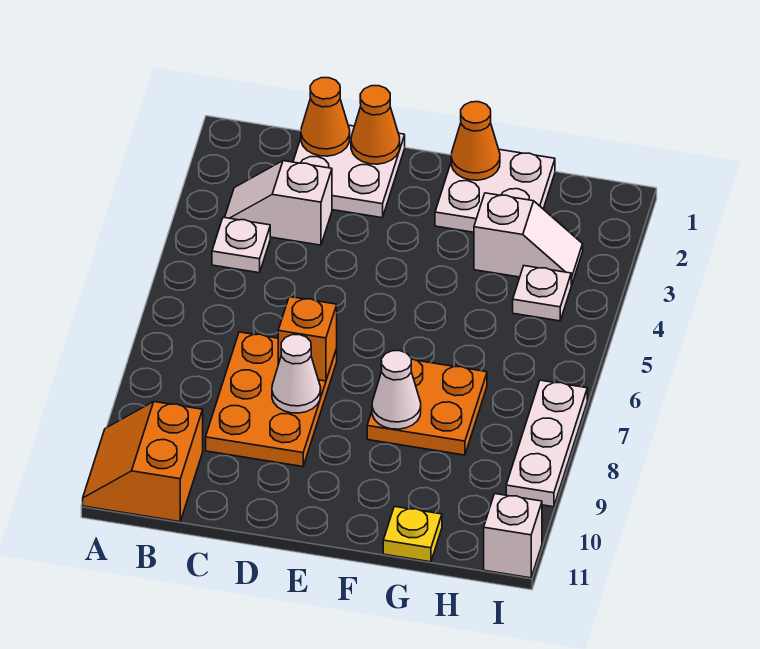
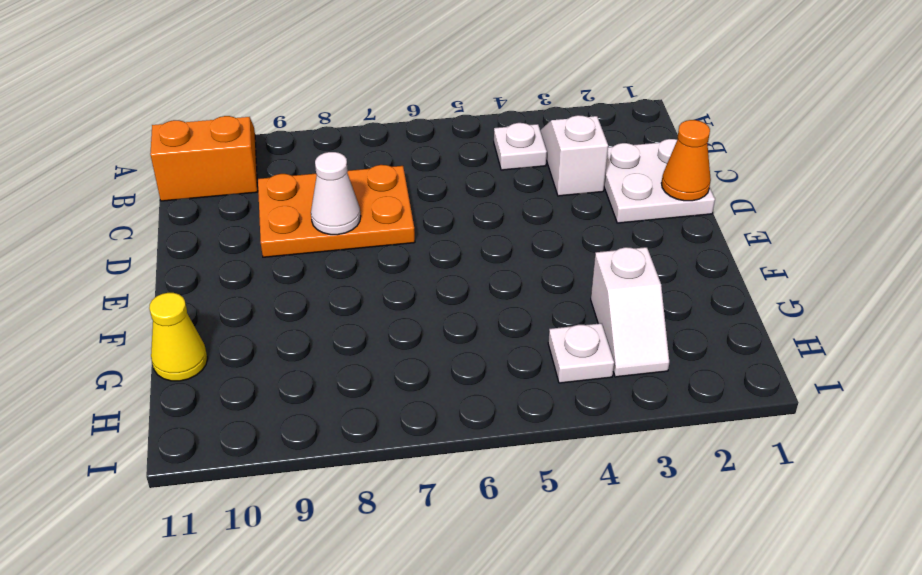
yellow 1x1 cone [149,293,207,381] -> yellow 1x1 plate [383,506,442,562]
none -> white 2x2 plate [435,149,555,232]
none -> orange 2x2 plate [367,359,487,455]
none -> white 1x3 plate [506,380,587,507]

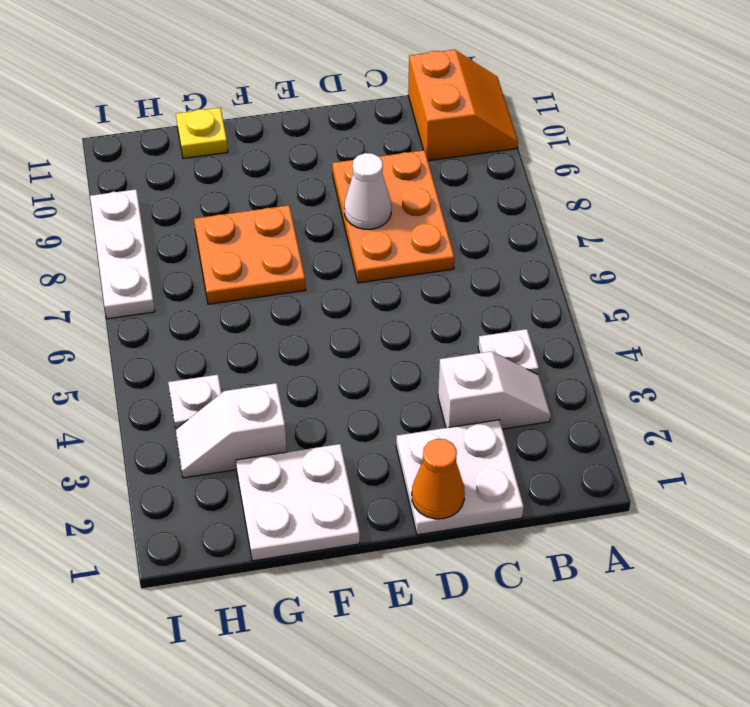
none -> white 1x1 brick [484,494,542,578]
none -> orange 1x1 cone [301,78,350,156]
none -> orange 1x1 brick [278,297,337,381]

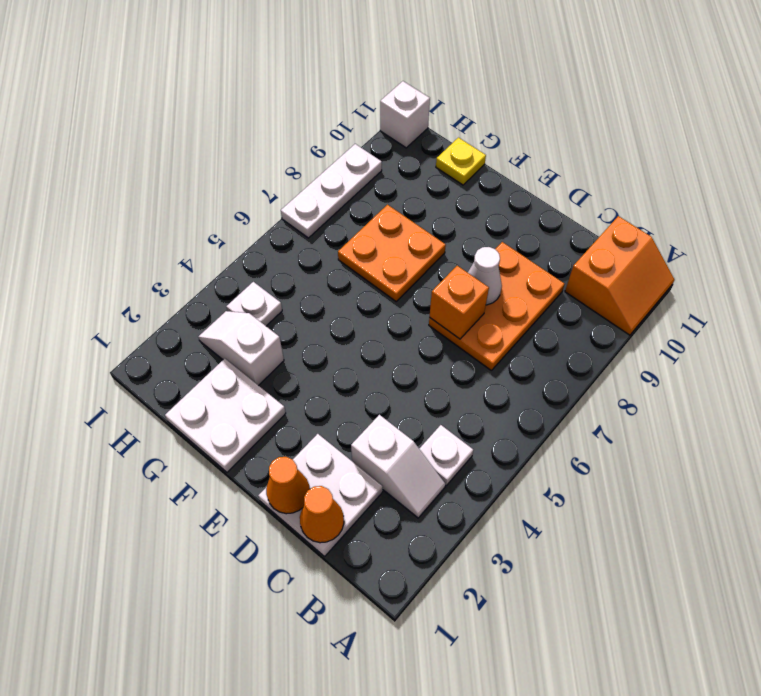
none -> orange 1x1 cone [451,102,500,180]
none -> white 1x1 cone [372,351,421,429]

